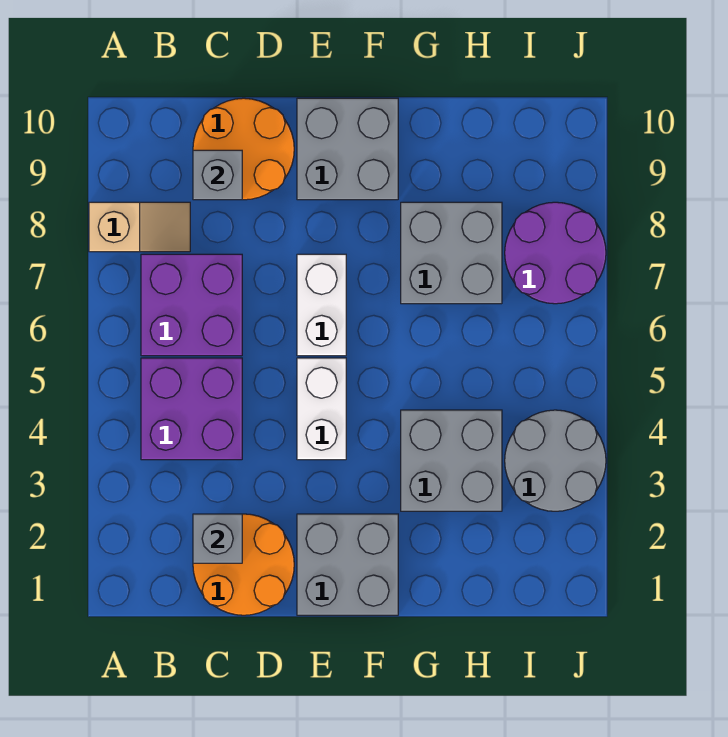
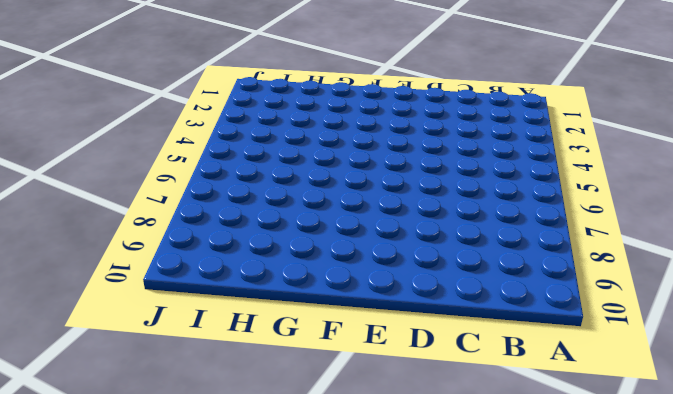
none -> tan 1x2 slope [89,202,190,252]
none -> purple 2x2 brick [141,358,242,460]
none -> purple 2x2 brick [141,254,242,356]

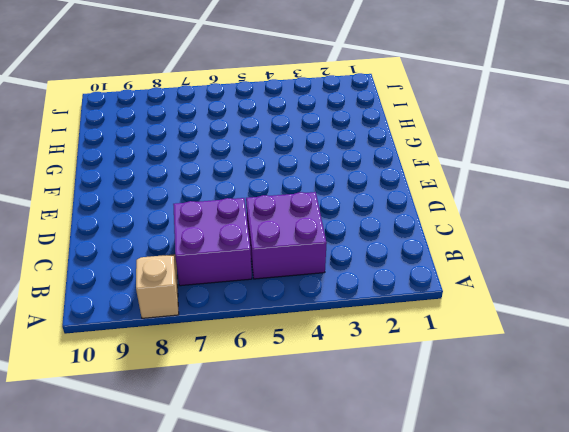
none -> orange 2x2 round brick [193,514,294,615]
none -> orange 2x2 round brick [193,98,294,200]
none -> grey 2x2 brick [297,514,398,615]

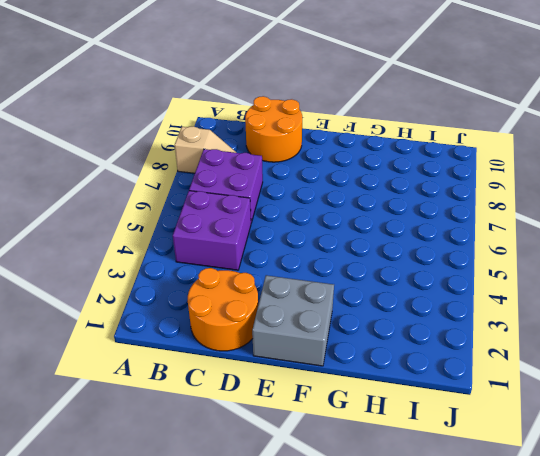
none -> white 1x2 brick [297,358,346,460]
none -> white 1x2 brick [297,254,346,356]
none -> grey 2x2 brick [297,98,398,200]

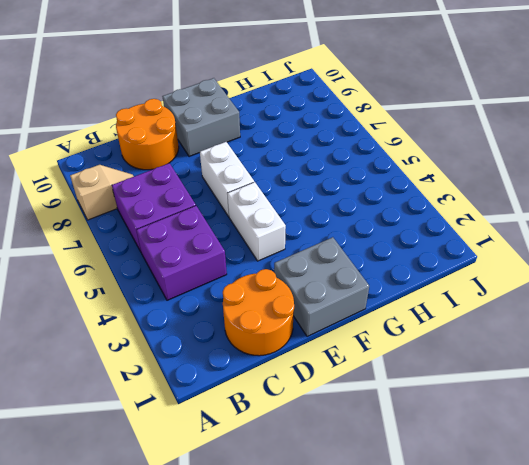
none -> grey 2x2 brick [401,410,502,511]
none -> grey 2x2 brick [401,202,502,304]
none -> grey 2x2 round brick [505,410,606,511]

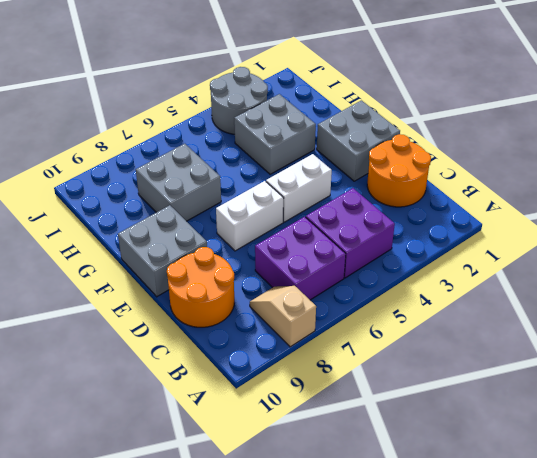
none -> purple 2x2 round brick [505,202,606,304]
none -> grey 1x1 brick [193,514,242,563]
none -> grey 1x1 brick [193,150,242,200]

